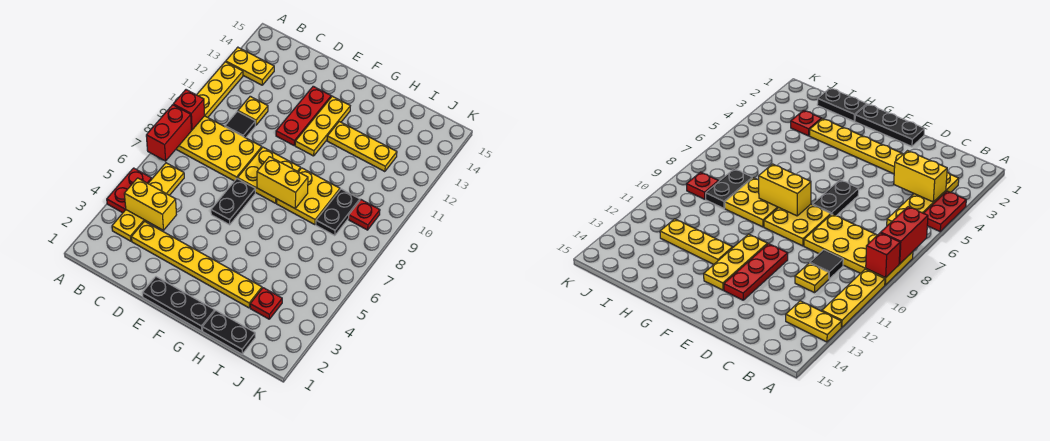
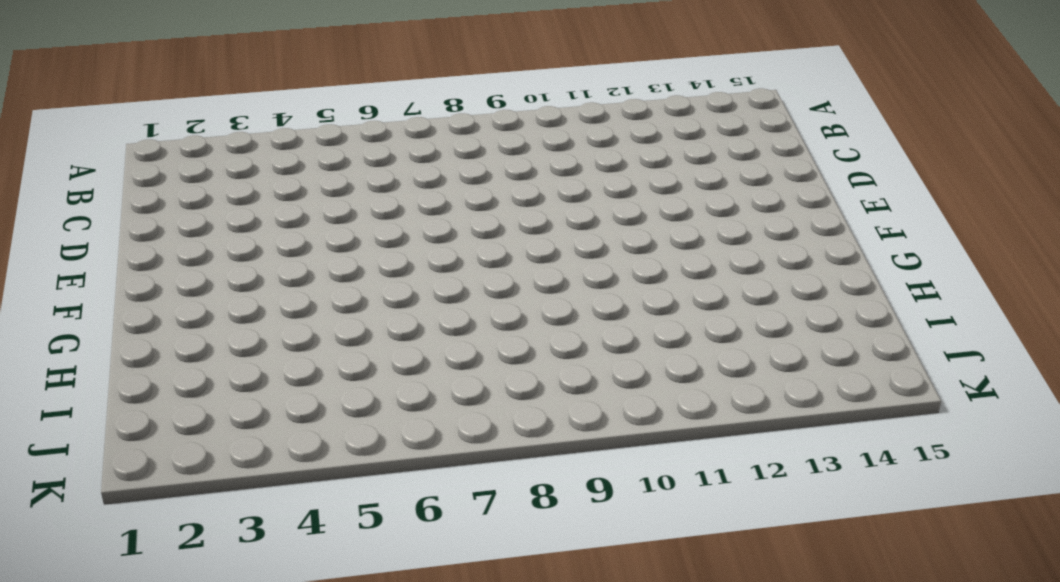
none -> red 1x2 plate [107,168,152,213]
none -> yellow 2x4 plate [176,116,262,181]
none -> yellow 1x3 plate [197,62,243,117]

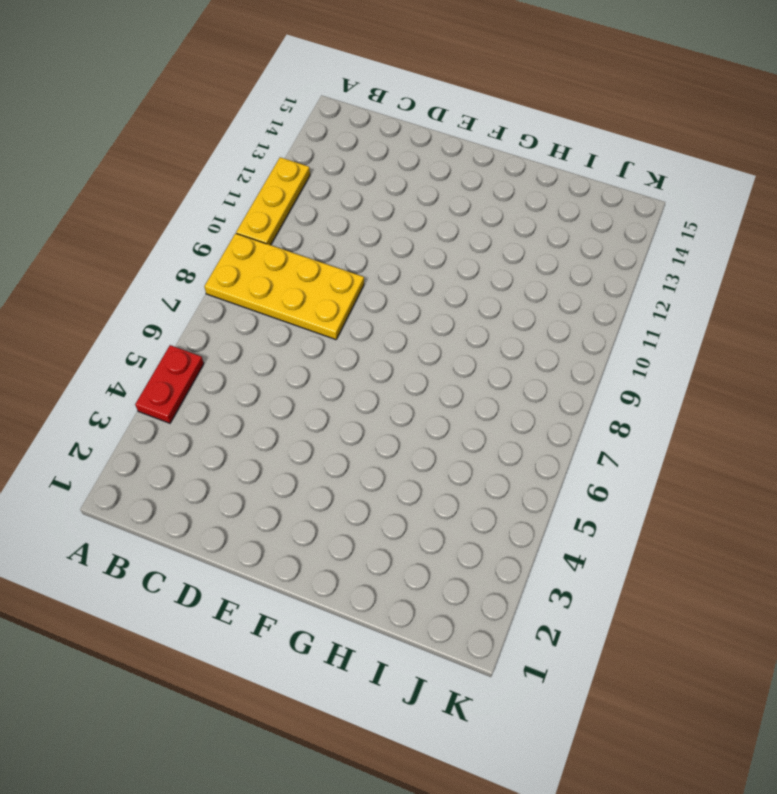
none -> yellow 1x2 plate [226,47,274,85]
none -> yellow 1x4 plate [112,163,184,241]
none -> yellow 1x6 plate [131,221,262,308]

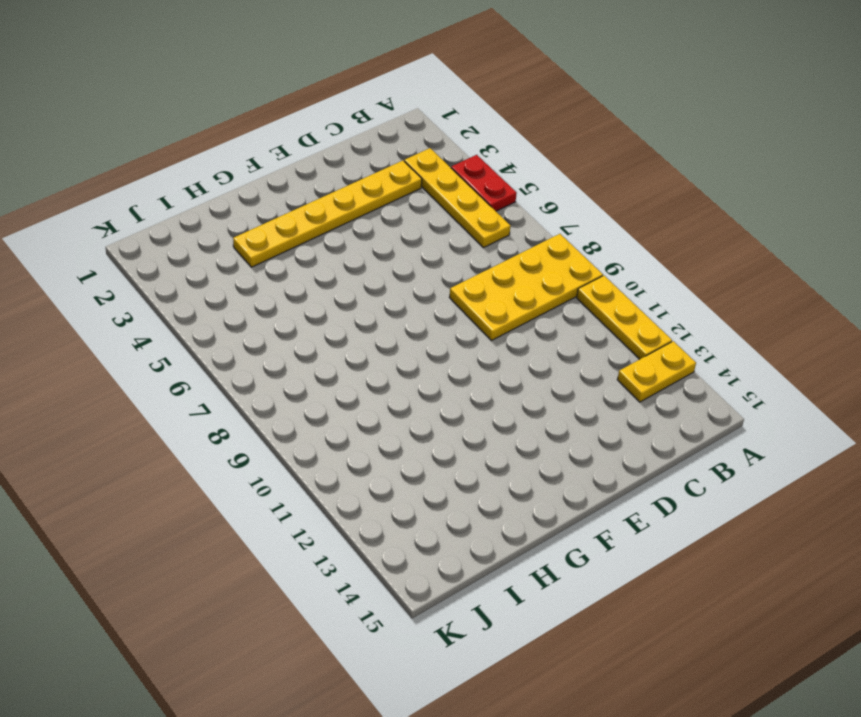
none -> black 1x1 tile [225,111,255,138]
none -> yellow 1x1 plate [238,96,268,125]
none -> black 1x3 plate [143,277,215,331]

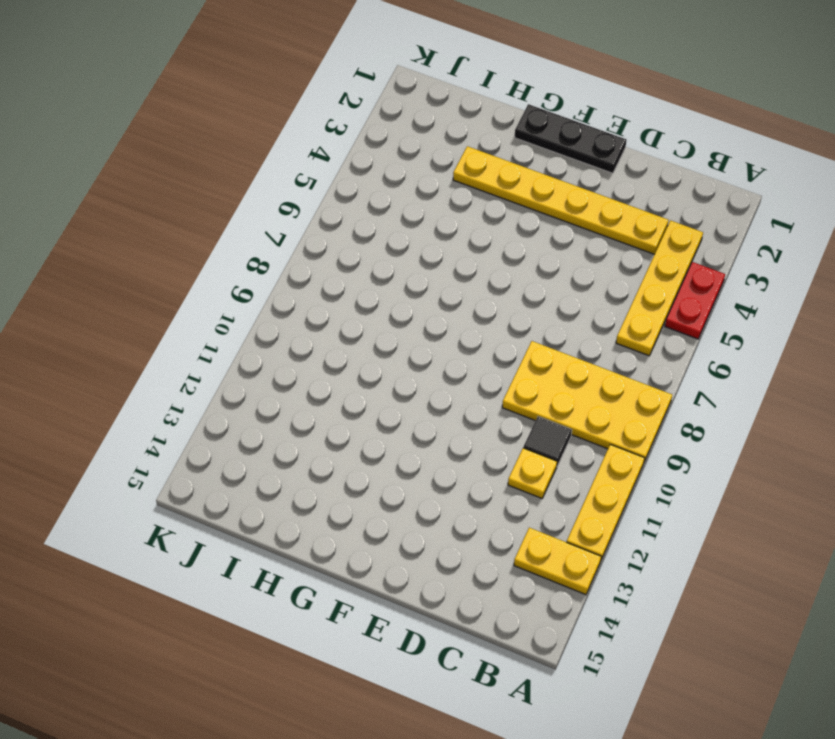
none -> black 1x2 plate [211,179,255,225]
none -> yellow 2x2 plate [237,147,301,203]
none -> red 1x3 plate [276,86,331,145]

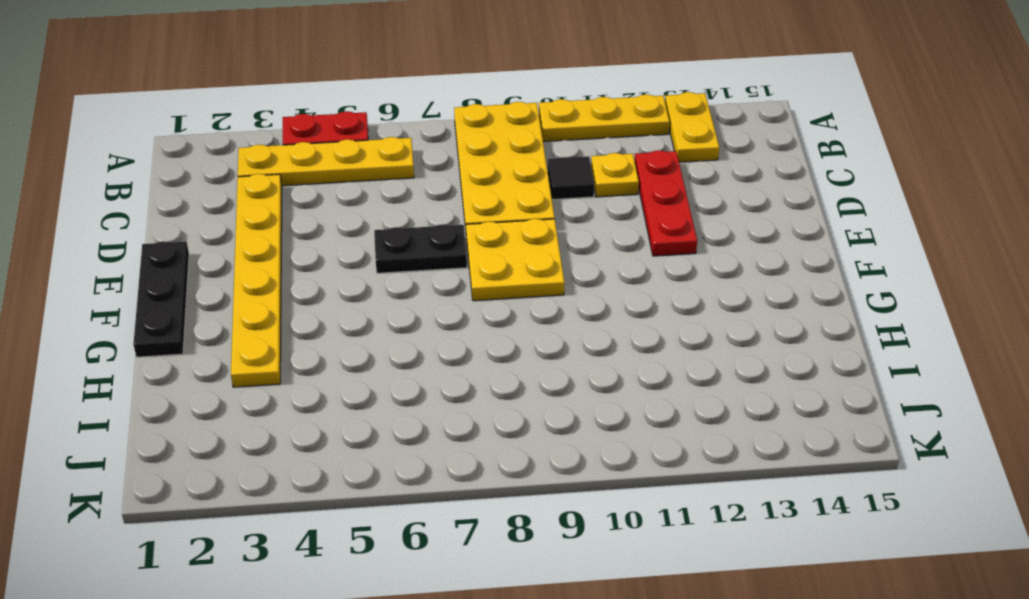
red 1x3 plate [635,150,697,256] -> red 1x3 plate turned to [276,86,331,145]
none -> yellow 1x3 plate [295,96,350,156]
none -> yellow 2x2 plate [276,168,340,225]
none -> yellow 1x3 plate [327,122,397,172]

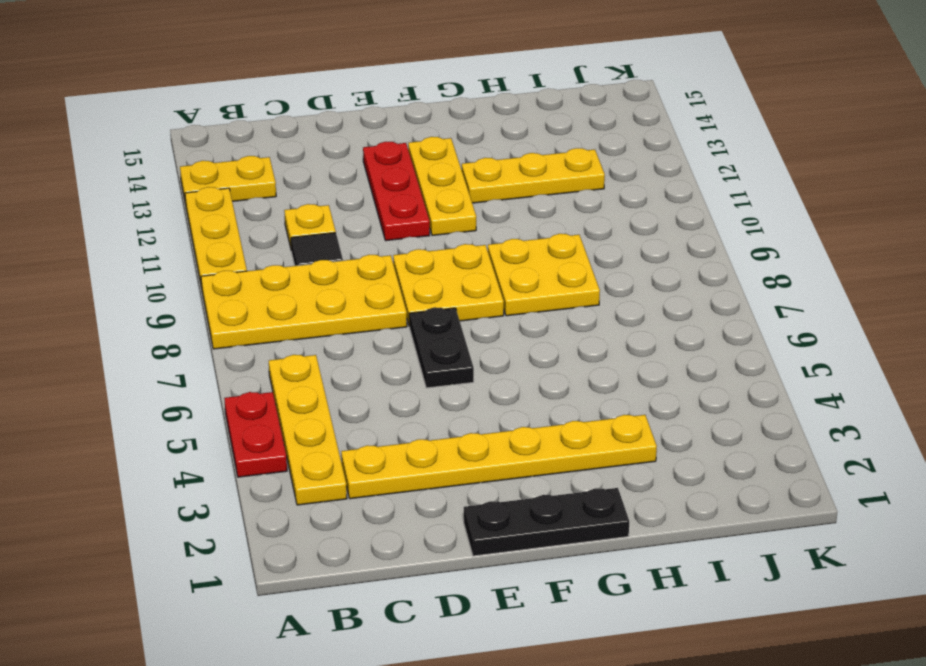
none -> black 1x2 plate [203,310,255,354]
none -> red 1x1 plate [250,288,282,319]
none -> black 1x2 plate [316,189,360,236]

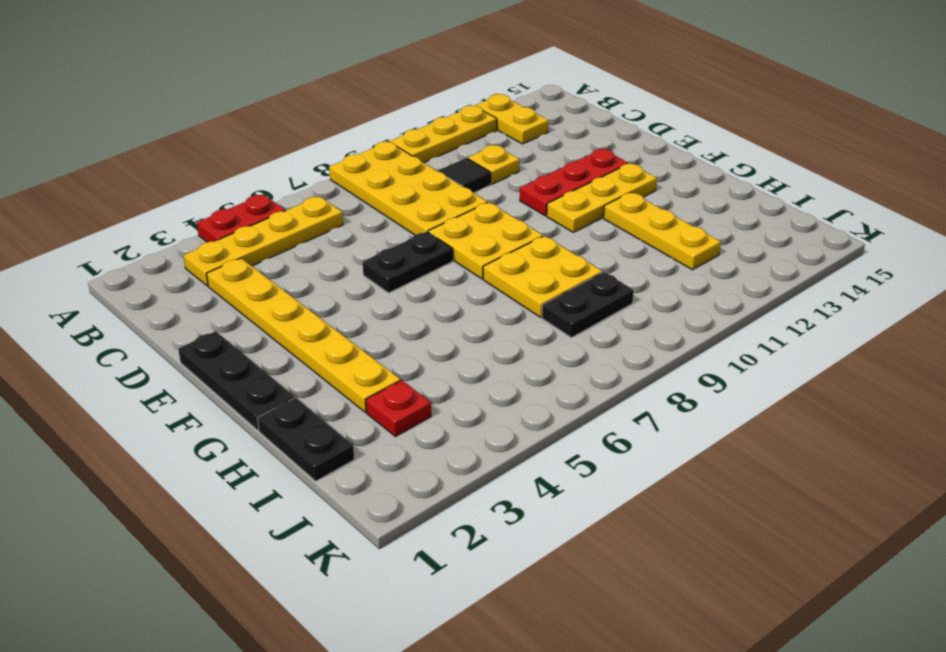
none -> red 1x1 plate [349,200,380,230]
none -> red 1x2 brick [146,105,191,161]
none -> red 1x1 brick [173,90,205,130]

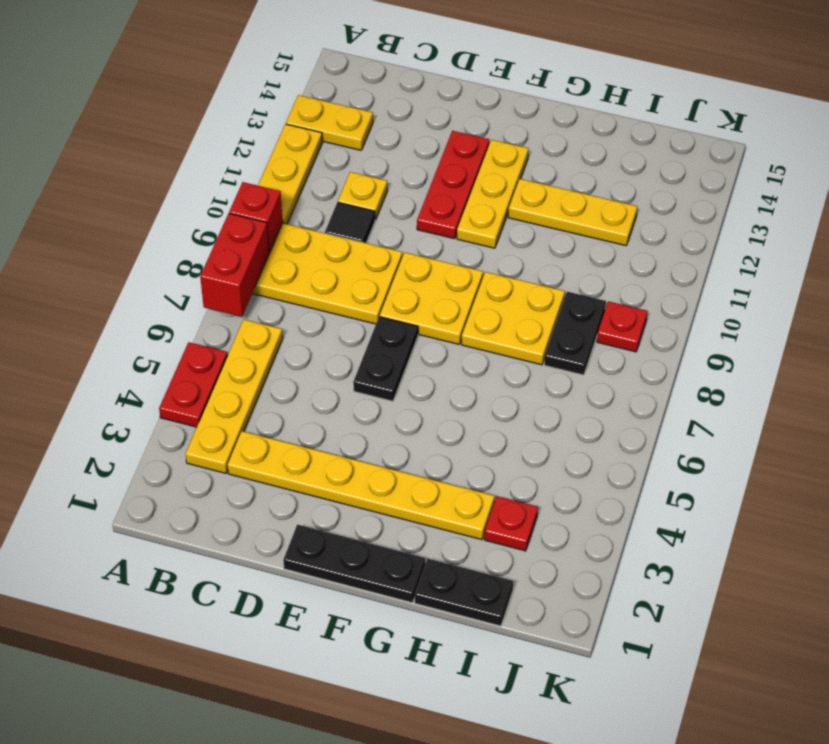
none -> yellow 1x2 brick [124,178,176,230]
none -> yellow 1x2 brick [257,157,308,208]

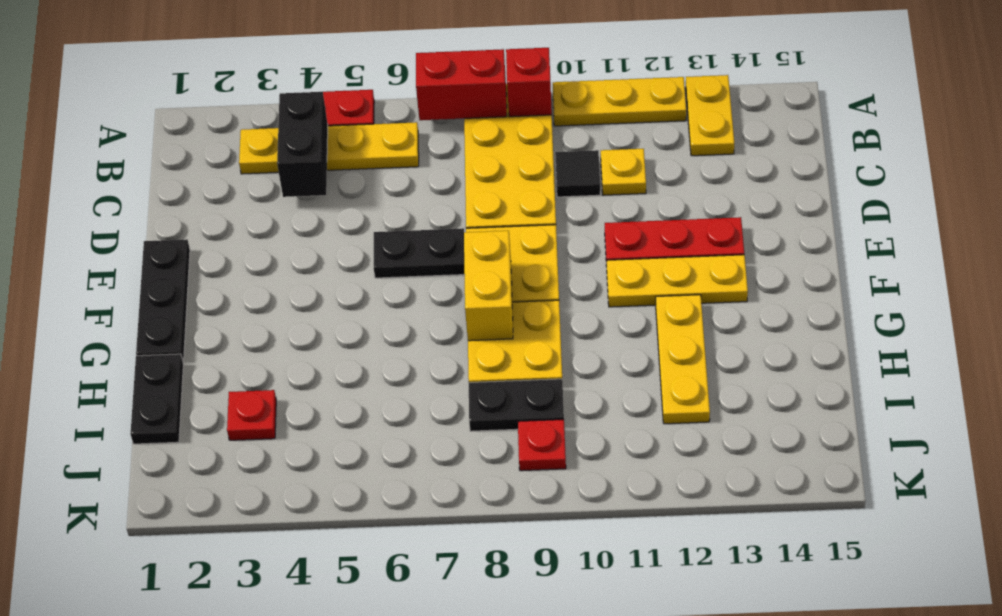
black 1x2 brick [277,92,328,197] -> yellow 1x2 brick [124,178,176,230]
none -> yellow 1x6 plate [131,221,262,308]

